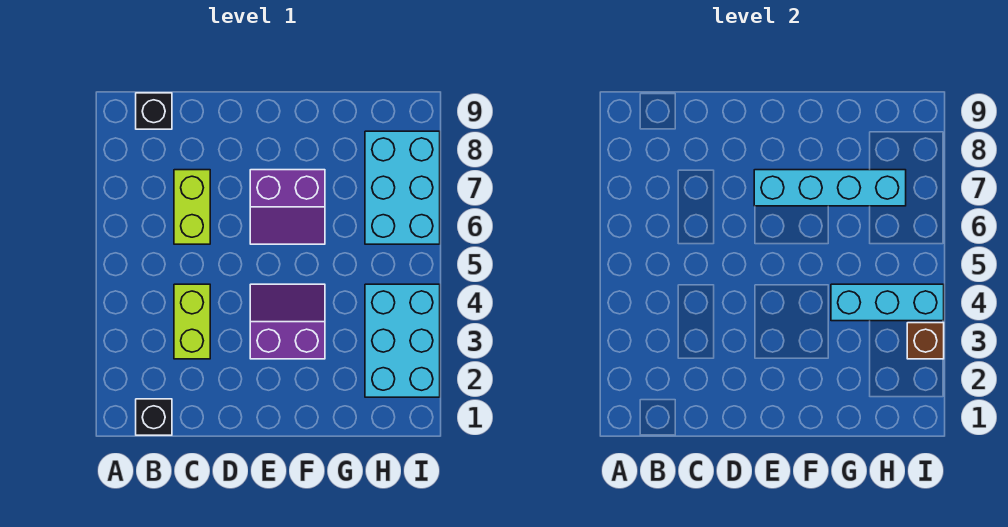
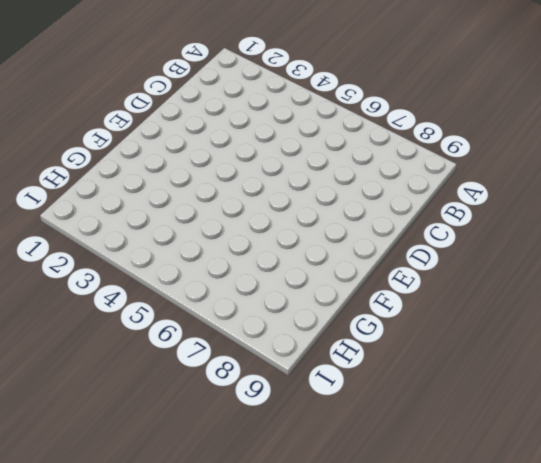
none -> black 1x1 brick [136,399,172,435]
none -> black 1x1 brick [136,93,172,129]

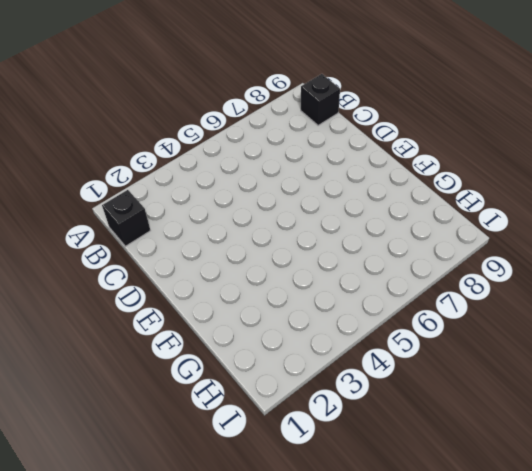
none -> lime 1x2 brick [174,284,210,359]
none -> lime 1x2 brick [174,170,210,244]

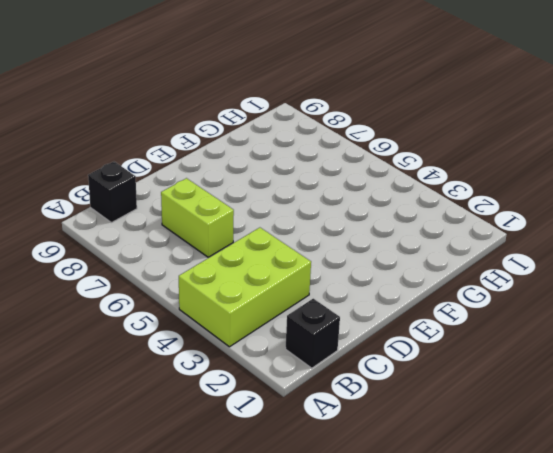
lime 2x3 brick [179,228,311,347] -> lime 1x2 brick [174,284,210,359]
none -> purple 2x2 slope [250,284,325,359]
none -> purple 2x2 slope [250,170,325,244]

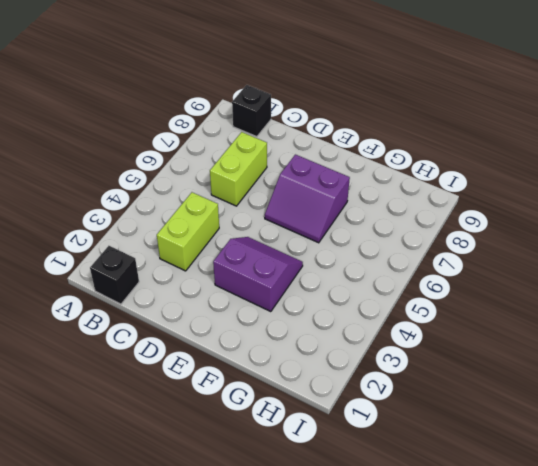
none -> cyan 2x3 brick [365,284,440,397]
none -> cyan 2x3 brick [365,131,440,244]

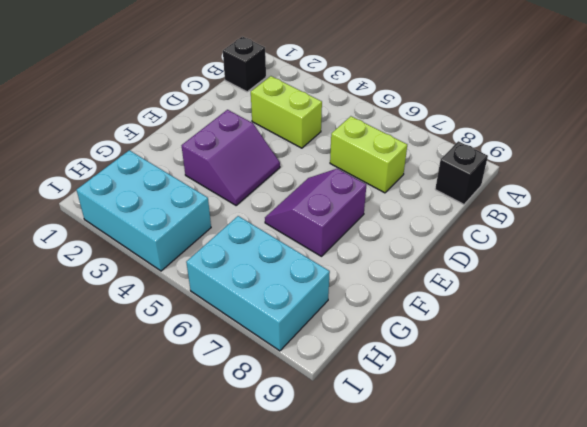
none -> cyan 1x4 brick [754,170,906,206]
none -> cyan 1x3 brick [831,284,944,321]

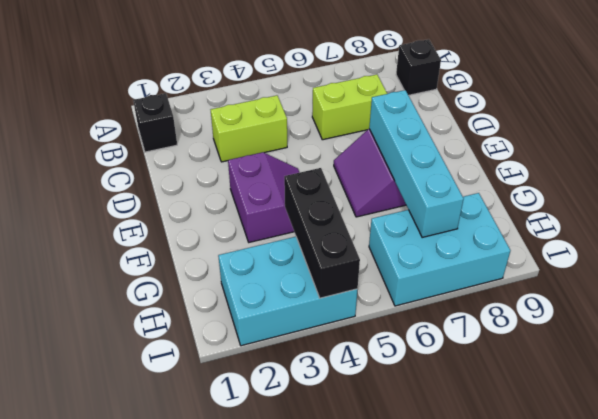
black 1x3 brick [284,168,360,298] -> cyan 1x3 brick [831,284,944,321]
none -> brown 1x1 brick [907,323,944,359]

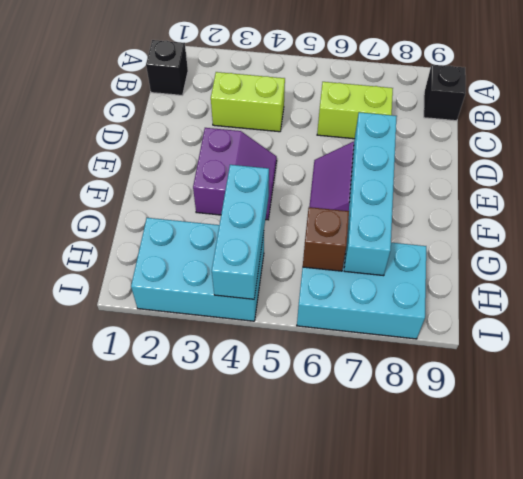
brown 1x1 brick [303,207,349,271] -> brown 1x1 brick moved to [907,323,944,359]

